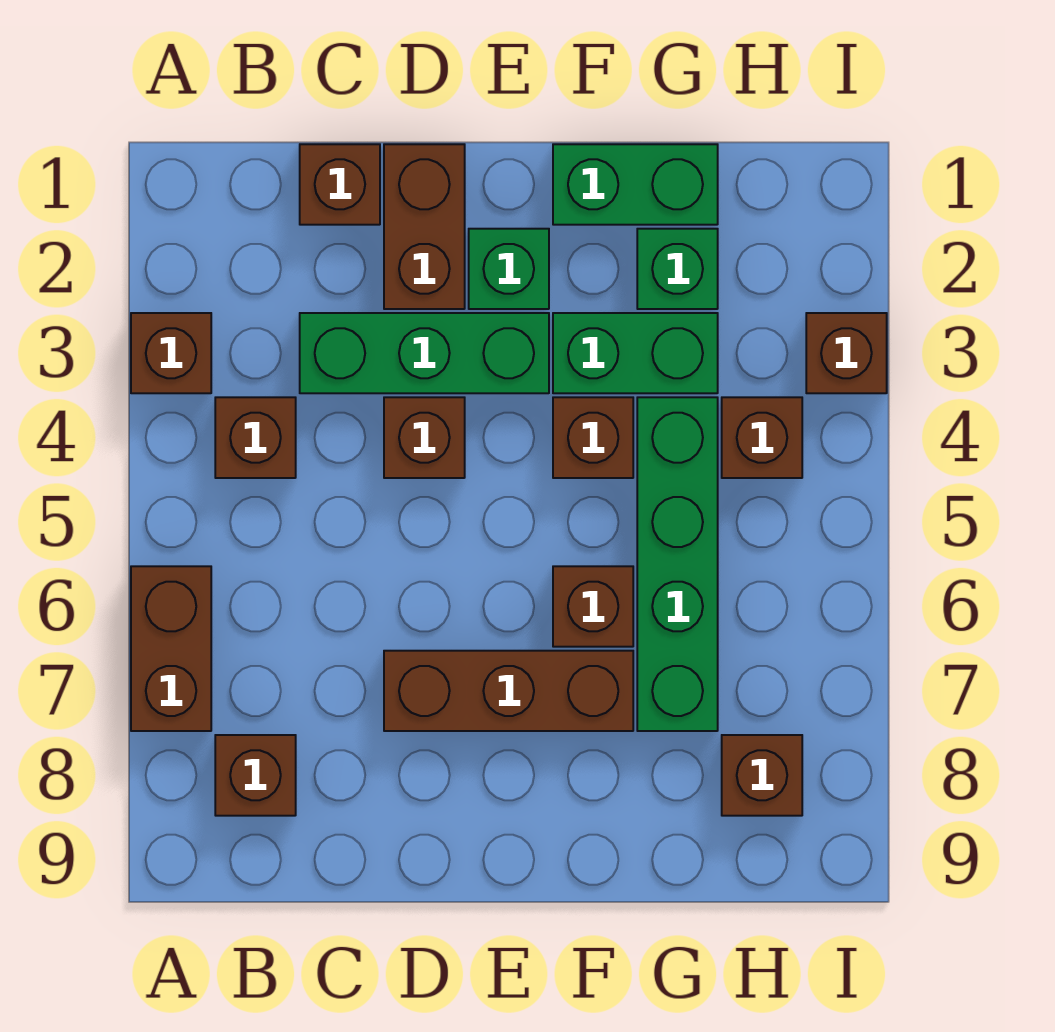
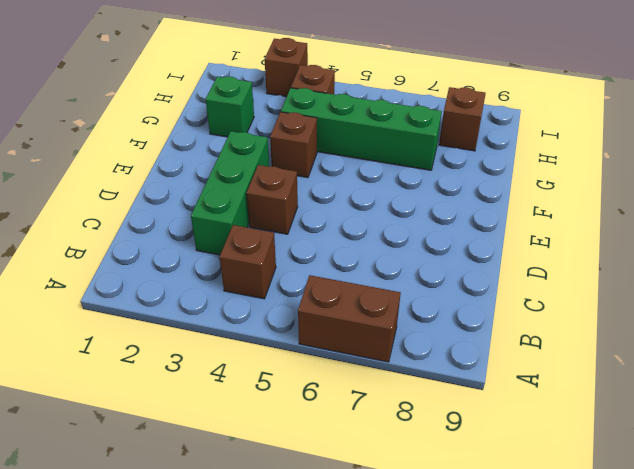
none -> brown 1x1 brick [131,313,211,393]
none -> brown 1x1 brick [215,735,296,816]
none -> brown 1x1 brick [300,144,380,225]

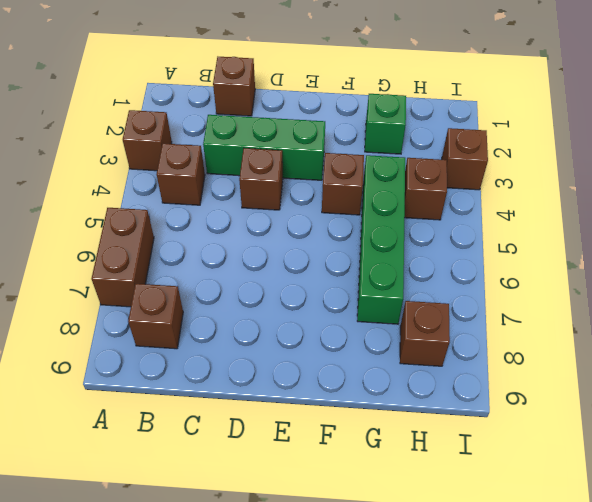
none -> brown 1x2 brick [384,144,465,309]
none -> brown 1x3 brick [384,651,633,731]
none -> green 1x1 brick [469,229,549,309]

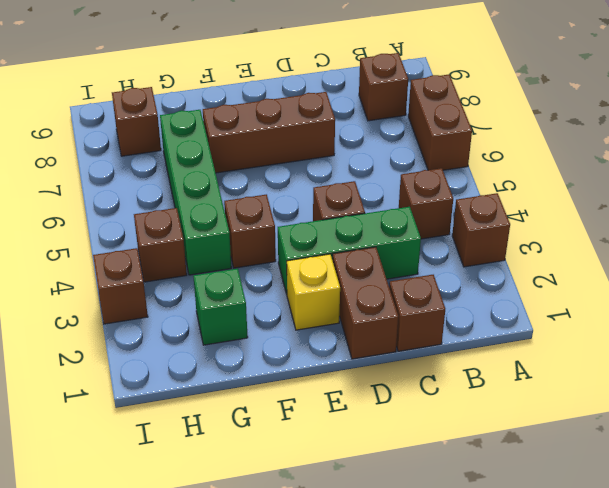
yellow 1x1 brick [287,254,340,330] -> green 1x1 brick [469,229,549,309]
none -> green 1x2 brick [553,144,718,225]
none -> green 1x2 brick [553,313,718,393]
none -> brown 1x1 brick [553,566,633,647]

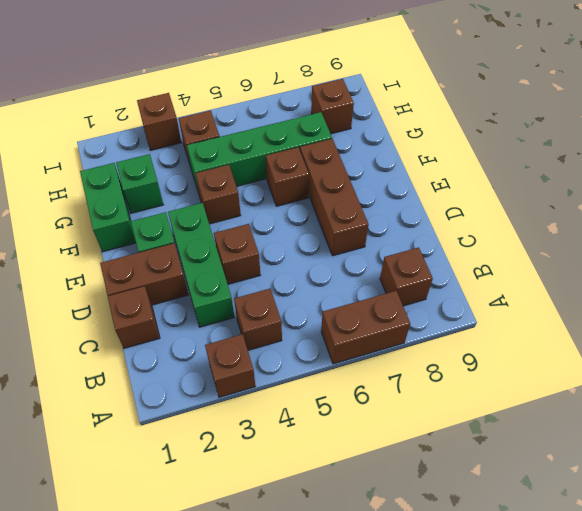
none -> green 1x2 brick [553,313,718,393]

